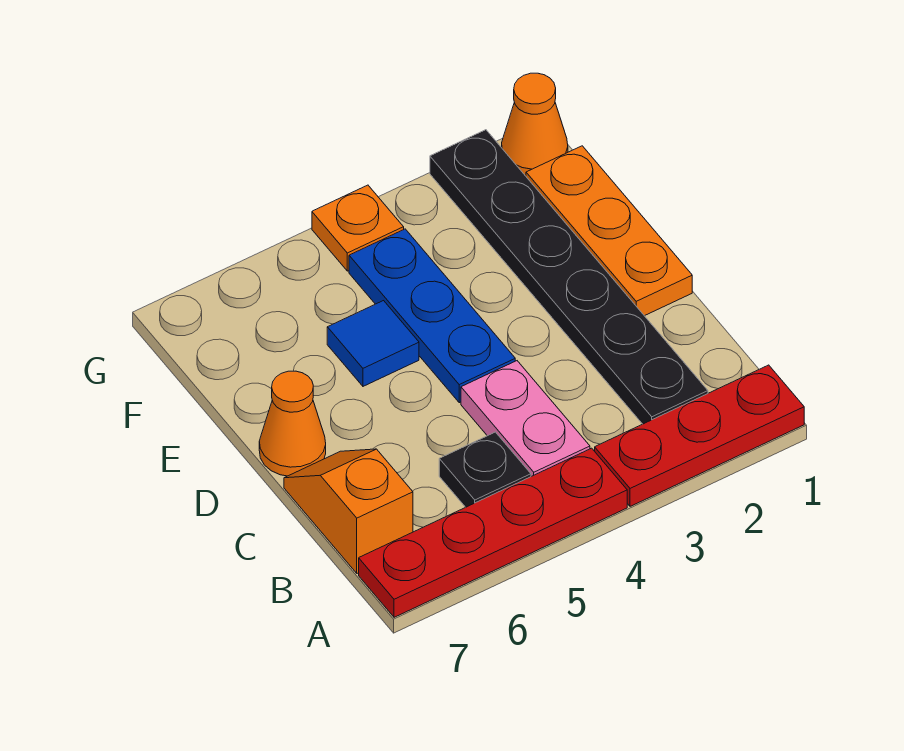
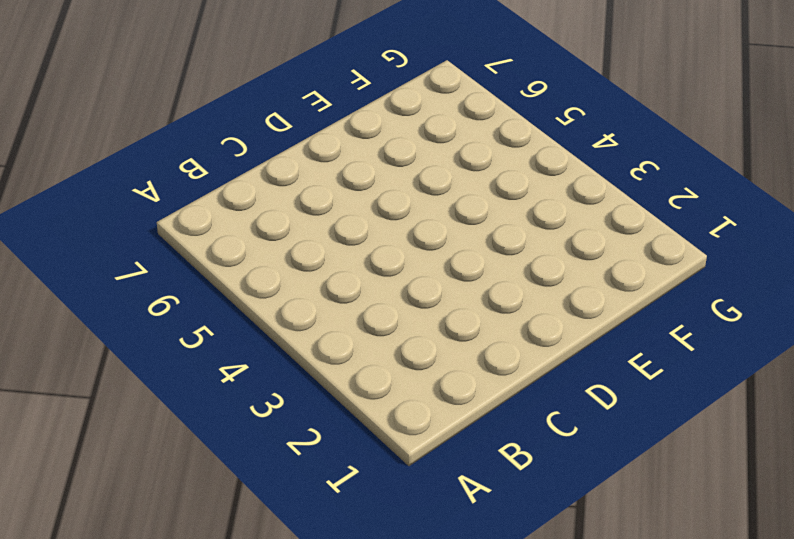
none -> red 1x3 plate [595,365,804,506]
none -> red 1x4 plate [359,448,627,617]
none -> black 1x6 plate [430,130,708,424]

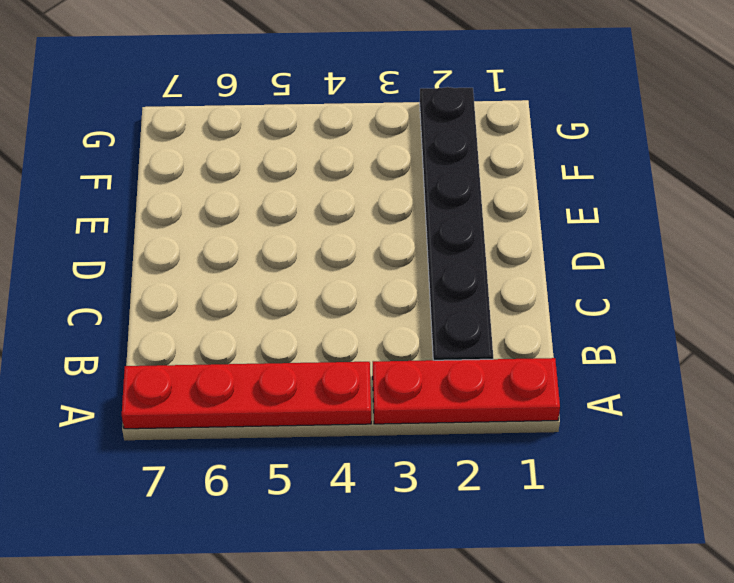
none -> pink 1x2 plate [461,361,590,476]
none -> black 1x1 plate [439,432,531,507]
none -> orange 1x2 slope [284,449,413,573]

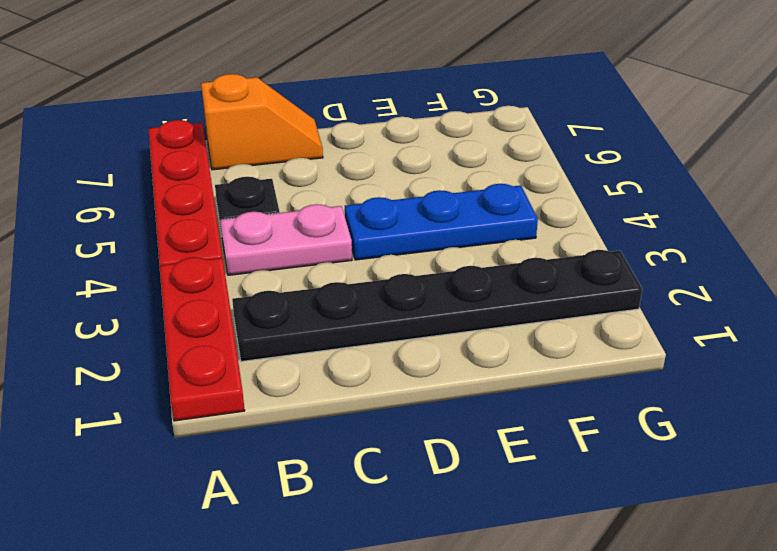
none -> orange 1x3 plate [526,146,692,316]
none -> orange 1x1 cone [259,371,326,476]
none -> blue 1x1 tile [327,301,419,386]

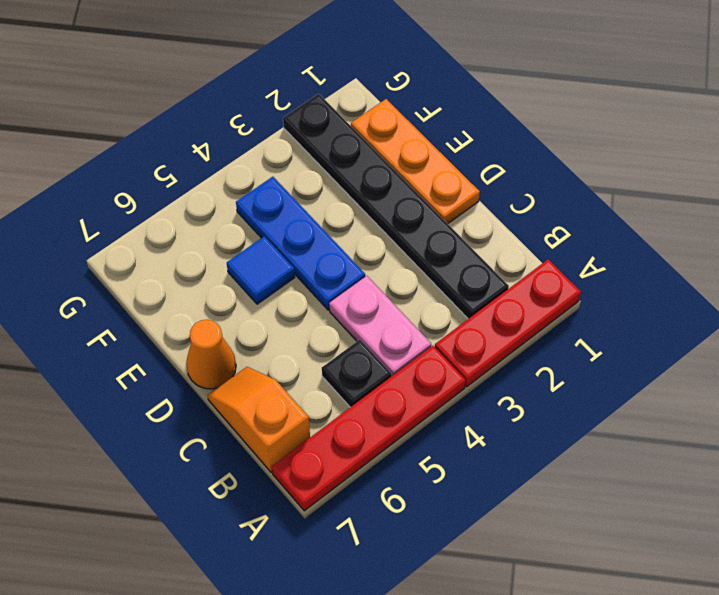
none -> orange 1x1 cone [502,73,568,176]
none -> orange 1x1 plate [312,185,404,271]

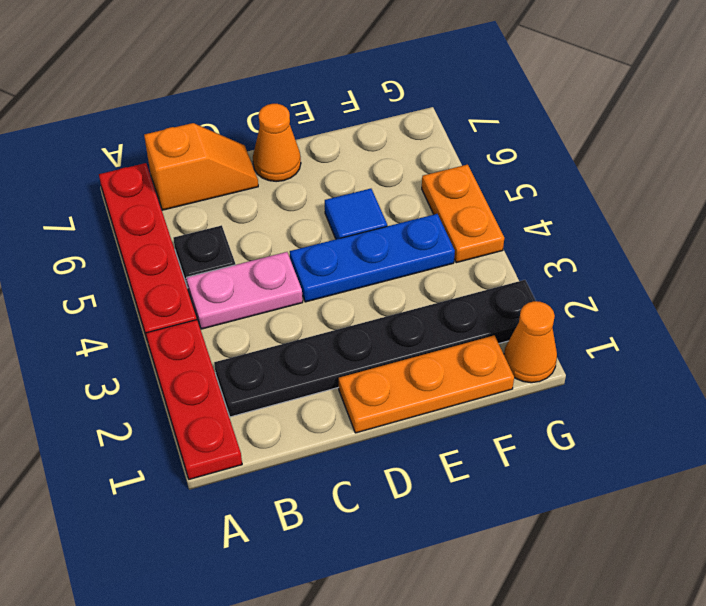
orange 1x2 plate [422,164,504,263] -> orange 1x1 plate [312,185,404,271]

